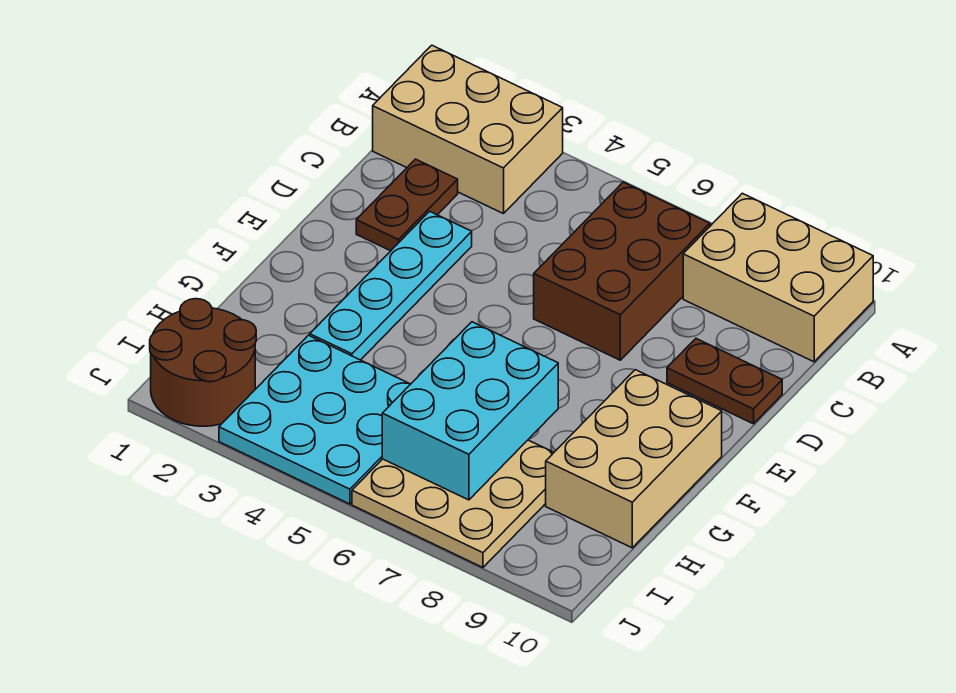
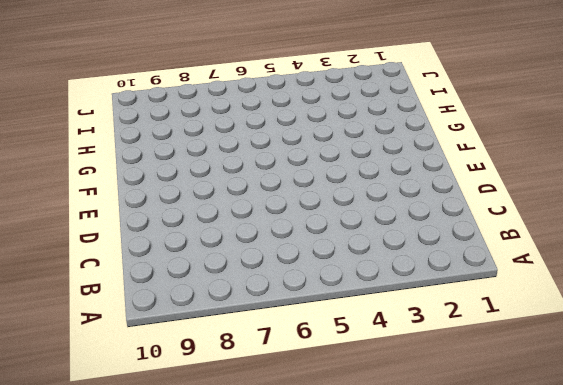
none -> tan 2x3 brick [373,45,563,214]
none -> tan 2x3 brick [683,193,873,362]

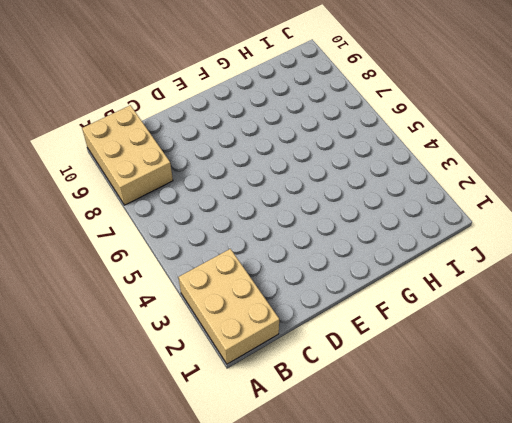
none -> brown 2x3 brick [534,182,710,360]
none -> brown 1x2 plate [356,159,458,251]

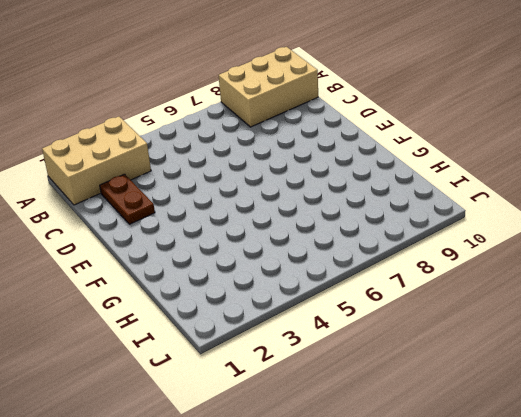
none -> brown 2x3 brick [534,182,710,360]
none -> cyan 1x4 plate [310,211,472,360]

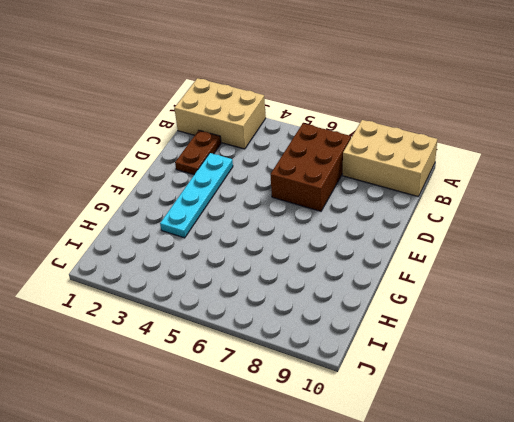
none -> brown 1x2 plate [667,339,782,424]
none -> tan 2x3 brick [546,370,722,548]

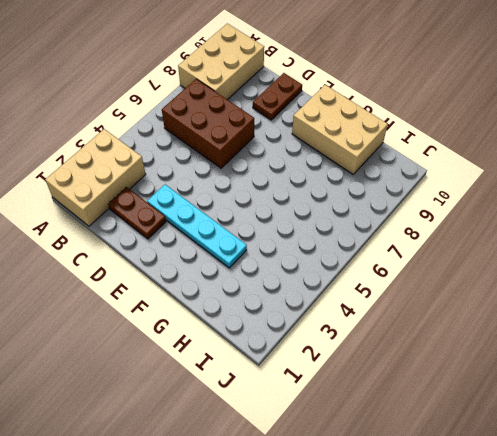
none -> cyan 3x3 plate [219,335,410,504]
none -> tan 3x3 plate [352,440,554,567]

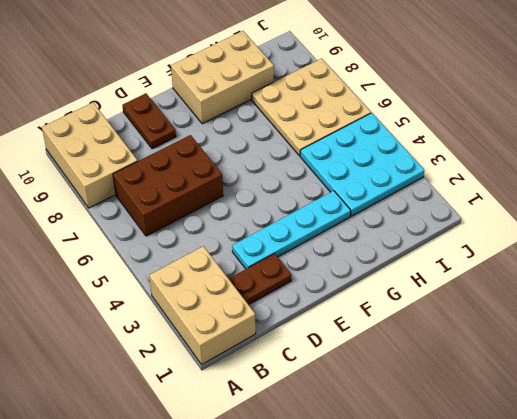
none -> brown 2x2 round brick [150,299,256,426]
none -> cyan 2x3 brick [382,322,558,500]

